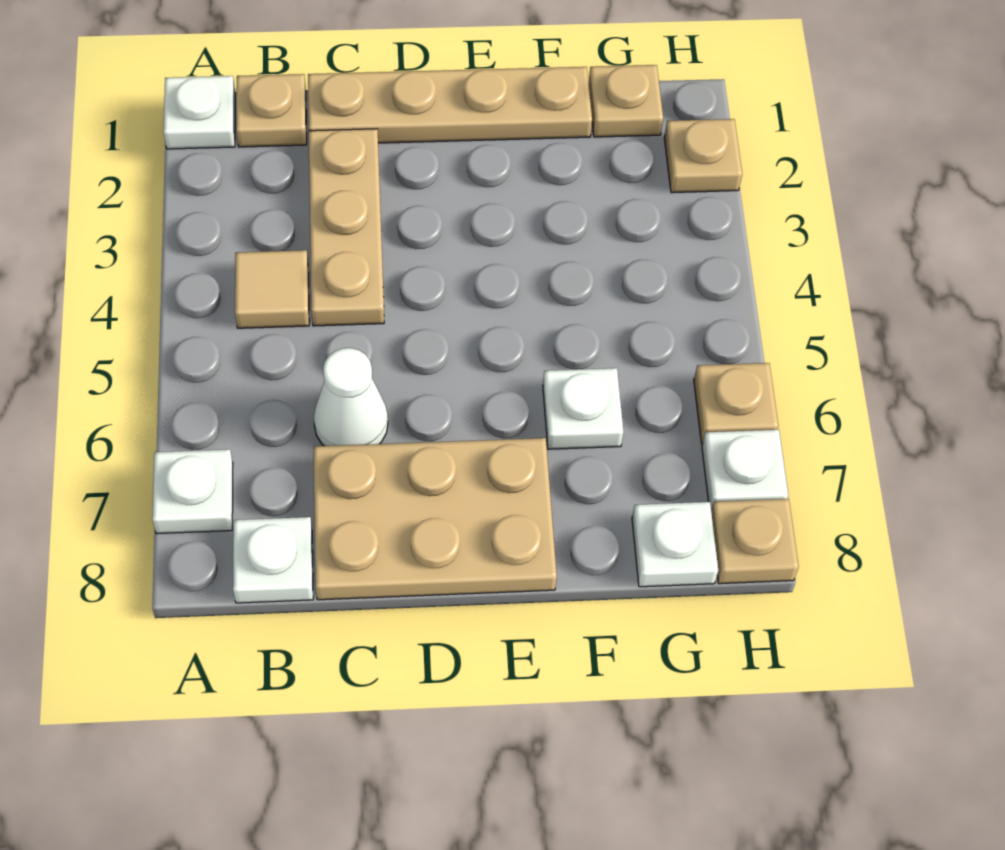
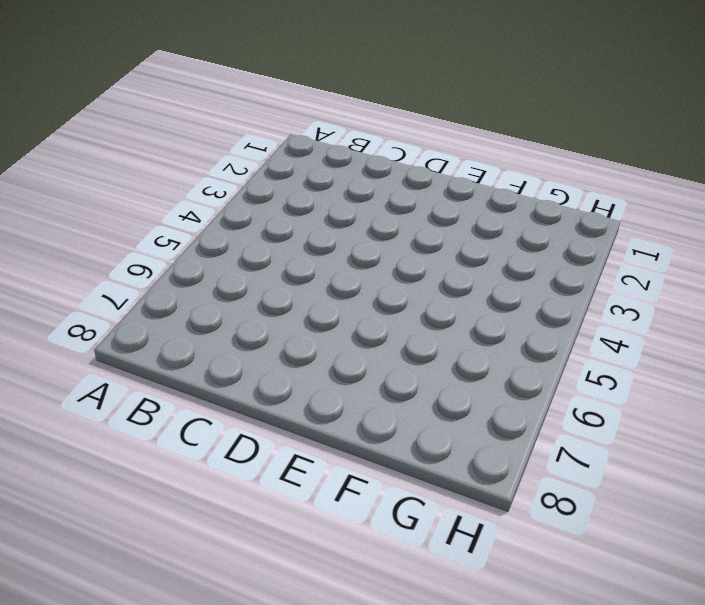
none -> white 1x1 plate [163,76,235,149]
none -> white 1x1 plate [152,449,233,534]
none -> tan 1x1 plate [236,74,307,147]

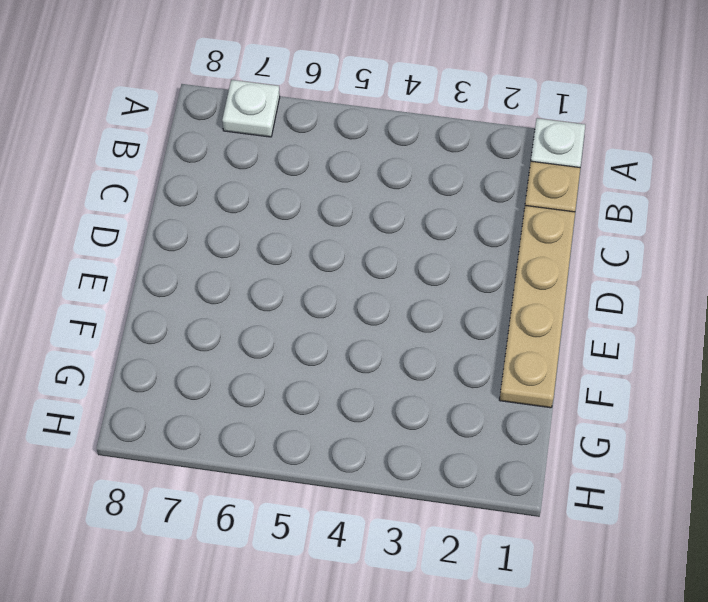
none -> tan 1x1 tile [235,250,309,328]
none -> white 1x1 plate [233,517,313,603]
none -> tan 1x3 plate [309,129,384,326]

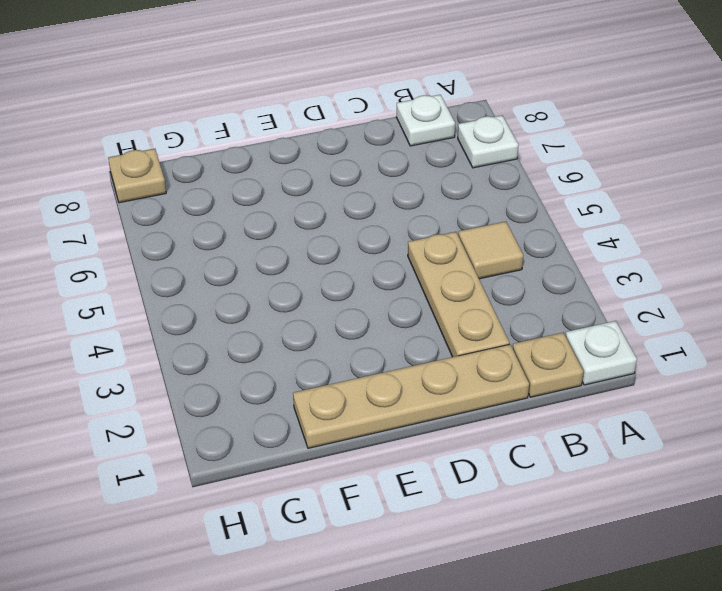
none -> white 1x1 cone [314,348,388,446]
none -> tan 2x3 plate [313,438,557,600]
none -> white 1x1 plate [543,368,624,449]

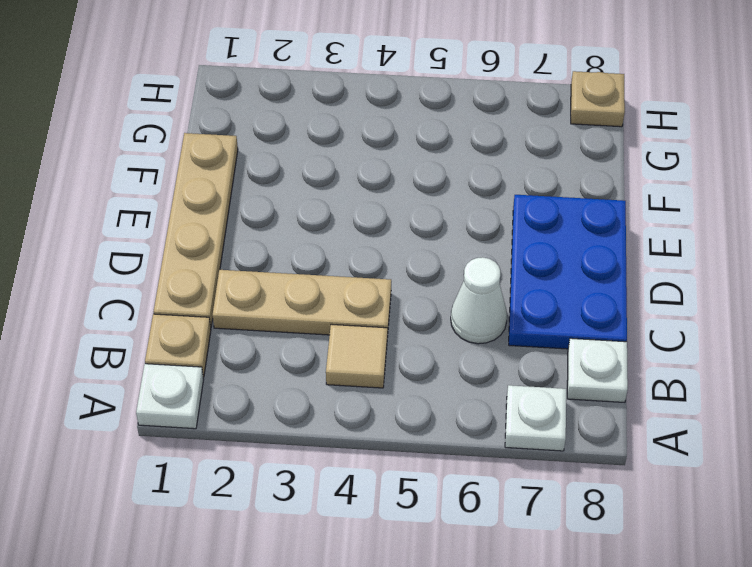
blue 2x3 plate [509,195,627,349] -> tan 2x3 plate [313,438,557,600]
none -> white 1x1 plate [543,368,624,449]
none -> tan 1x1 plate [589,65,663,137]
none -> white 1x1 plate [632,502,718,587]

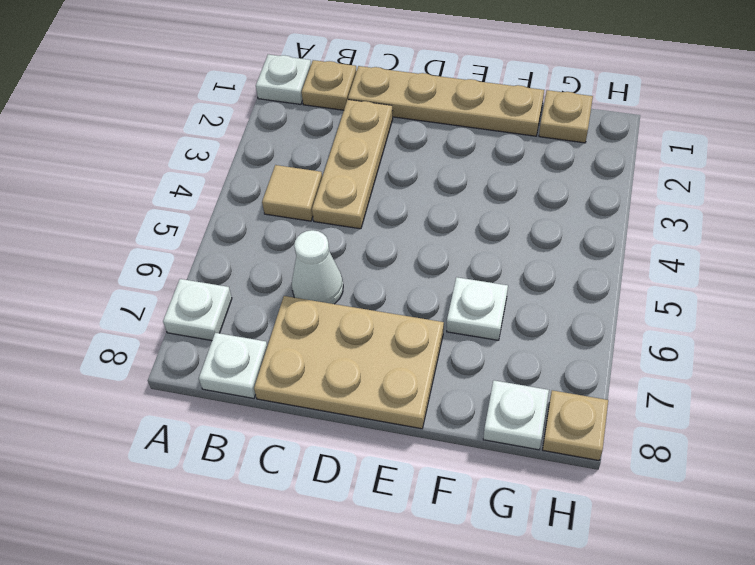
none -> tan 1x1 plate [664,119,742,193]
none -> tan 1x1 plate [694,363,778,444]
none -> white 1x1 plate [702,430,788,511]

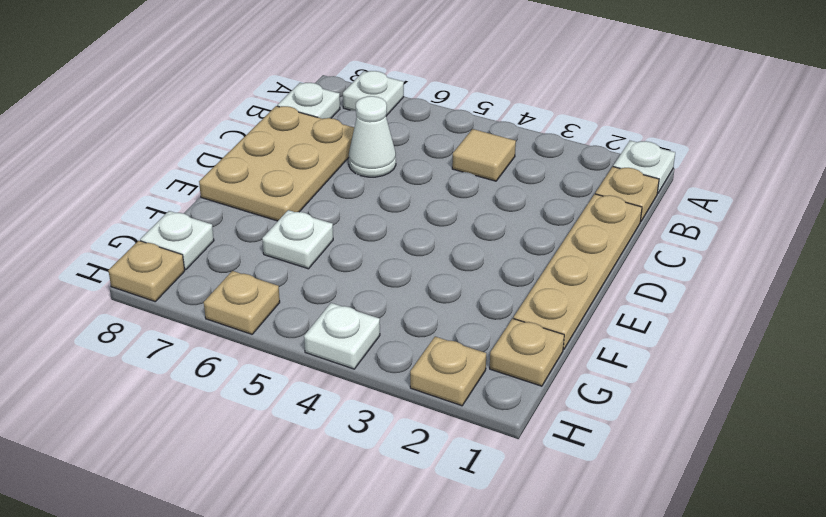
white 1x1 plate [304,303,380,369] -> white 1x1 plate moved to [702,430,788,511]
none -> tan 1x3 plate [309,129,384,326]

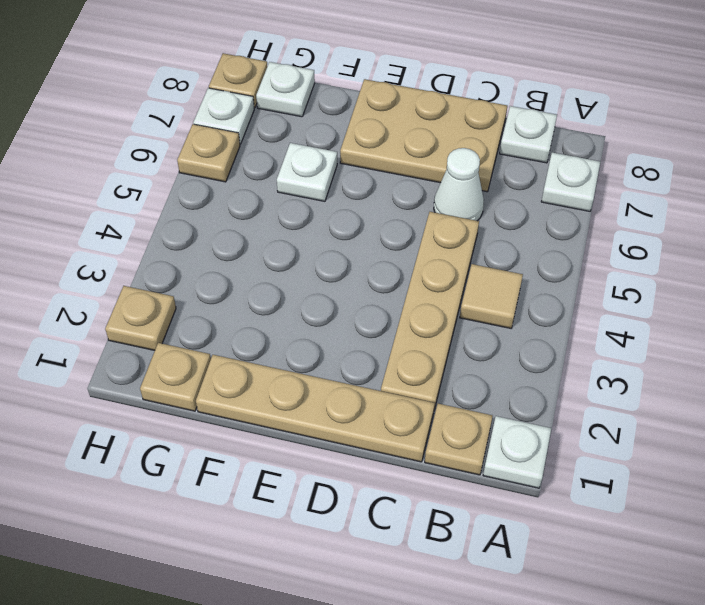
tan 1x4 plate [381,212,479,410] -> tan 1x3 plate [309,129,384,326]

